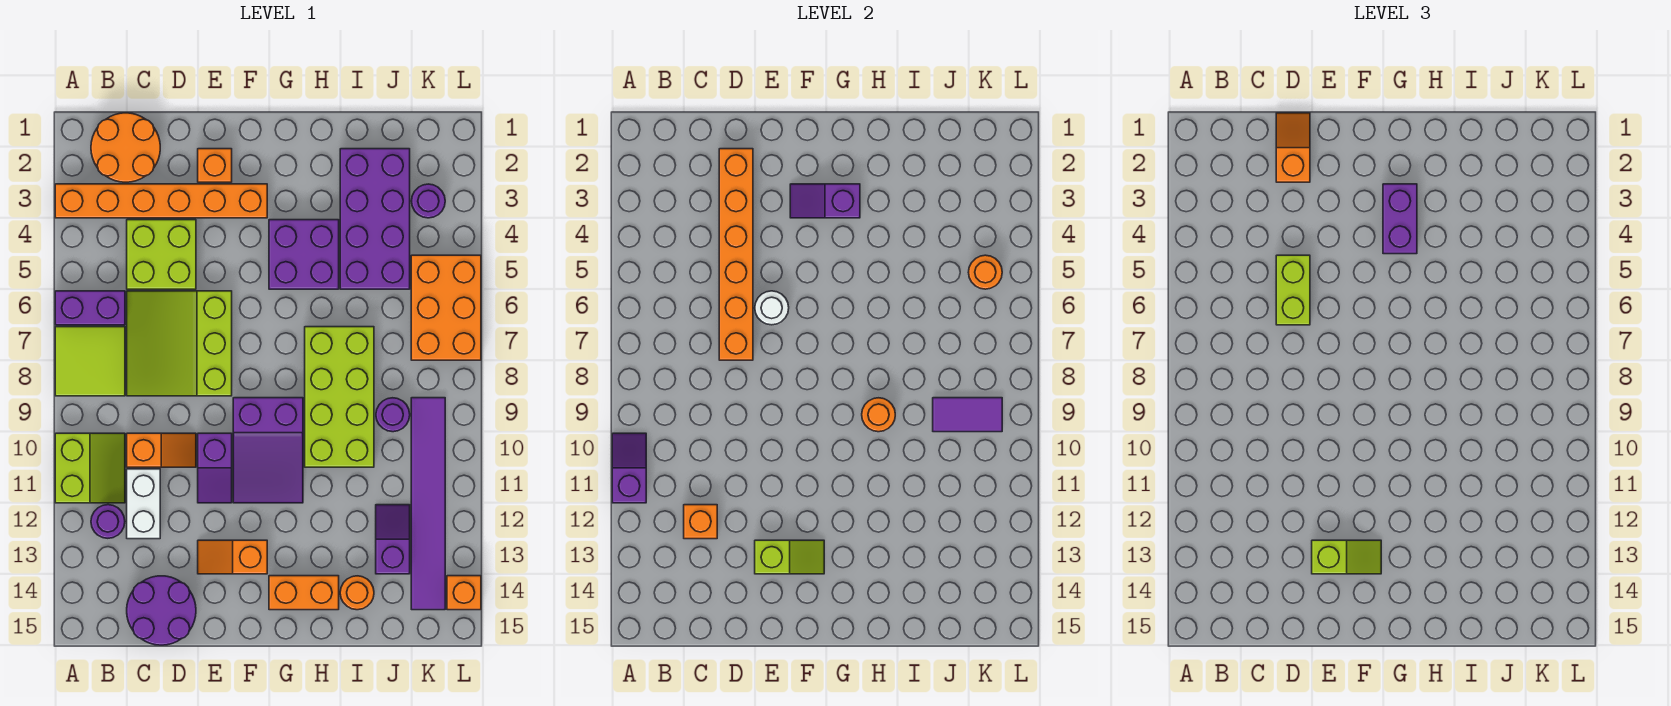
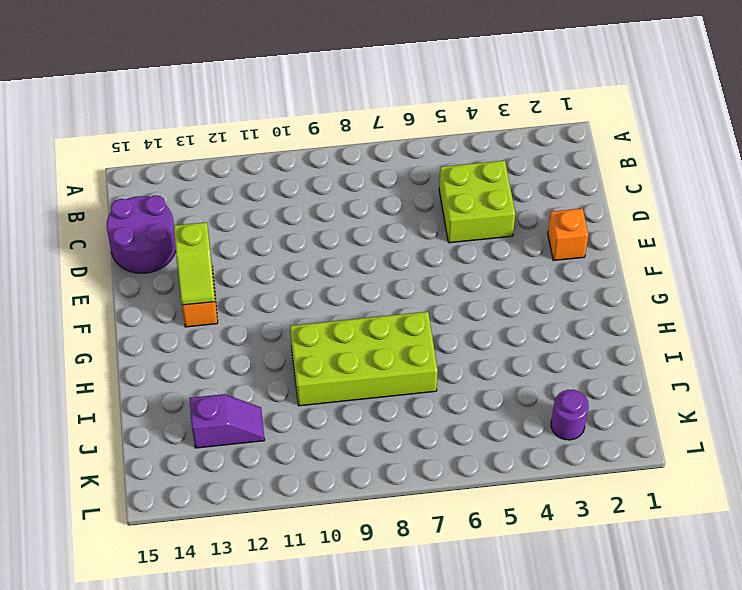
none -> orange 1x6 brick [55,184,267,218]
none -> purple 1x2 brick [55,291,125,325]
none -> lime 2x2 tile [55,327,125,396]
none -> lime 2x2 slope [55,433,125,503]

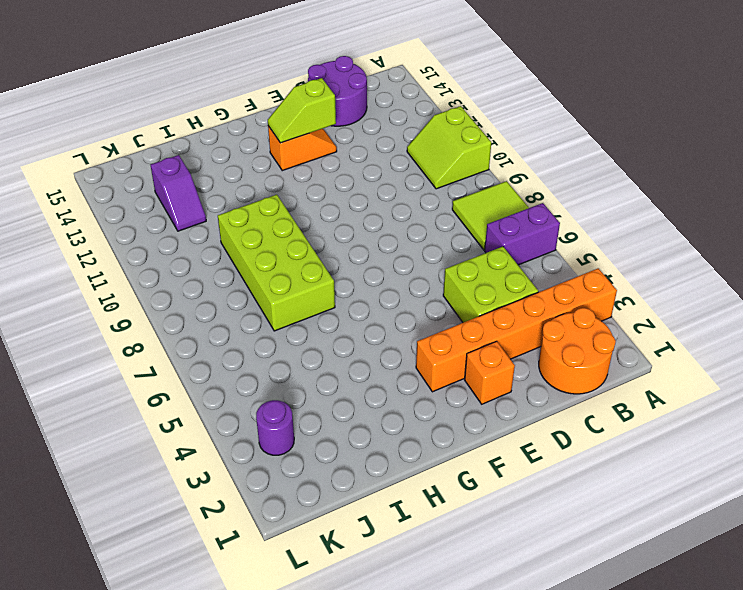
none -> purple 1x1 round brick [91,505,125,538]
none -> lime 3x3 slope [127,291,232,396]
none -> orange 1x2 slope [127,433,196,467]
none -> white 1x2 brick [127,469,160,539]

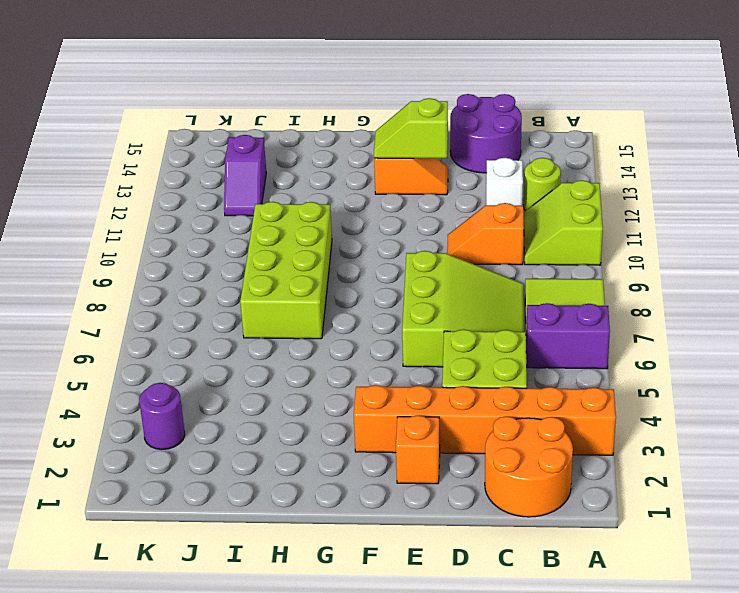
lime 1x1 round brick [524,158,561,211] -> purple 1x1 round brick [91,505,125,538]
white 1x1 brick [486,158,523,206] -> white 1x2 brick [127,469,160,539]
none -> purple 1x2 slope [198,433,232,503]
none -> purple 2x3 slope [233,398,303,503]
none -> purple 2x2 brick [269,220,339,289]
none -> orange 1x2 brick [269,576,339,610]

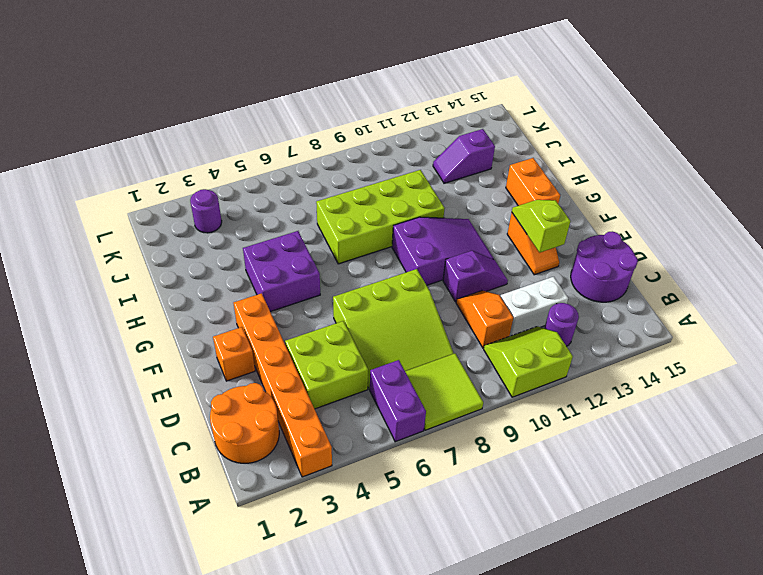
none -> purple 2x4 brick [340,149,410,289]
none -> orange 1x1 round brick [340,576,374,610]
none -> purple 1x1 round brick [376,398,410,432]
none -> orange 2x3 brick [411,255,481,360]

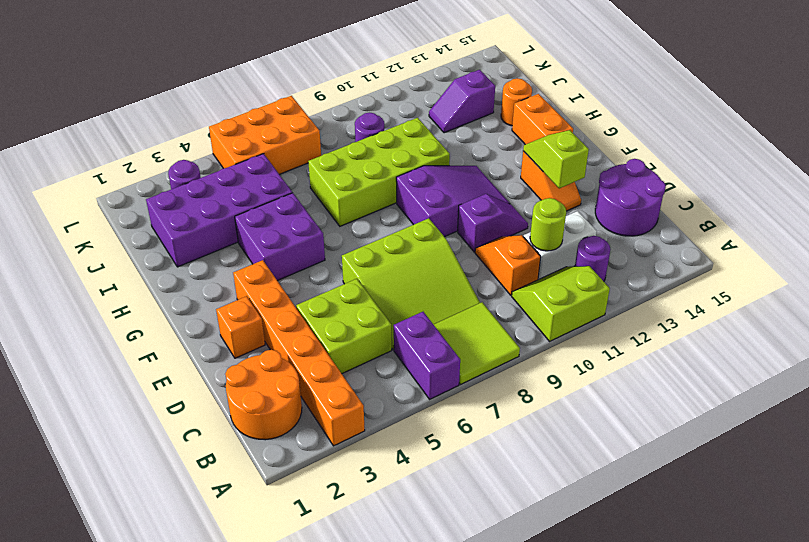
lime 1x1 round brick [530,198,566,251] -> none
none -> purple 1x6 tile [411,398,445,610]
none -> orange 1x1 brick [447,576,481,610]
none -> purple 1x2 slope [612,433,646,503]
none -> orange 1x1 brick [684,505,717,539]

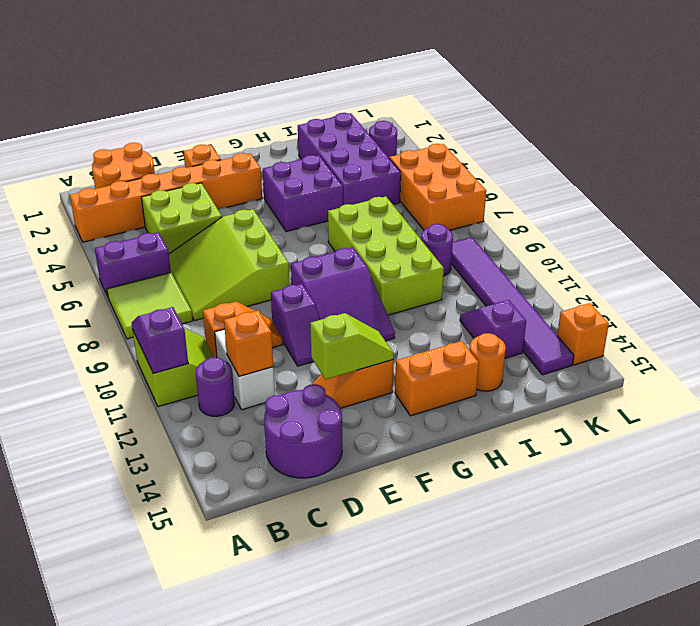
none -> orange 1x6 brick [719,149,753,360]
none -> white 1x1 round brick [755,291,789,325]
none -> purple 1x2 slope [790,184,860,218]
none -> orange 1x1 round brick [862,398,895,432]

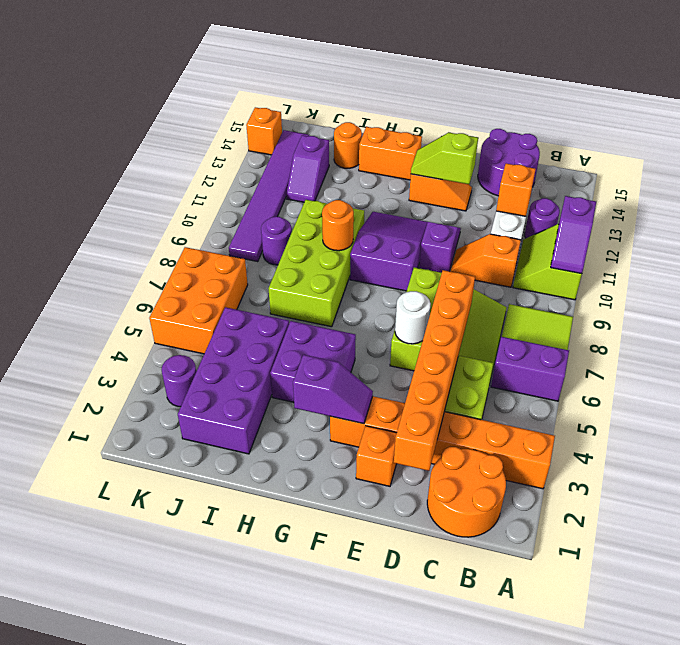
none -> purple 1x2 tile [933,398,1002,432]
none -> orange 1x1 round brick [968,255,1002,289]
none -> orange 1x2 slope [1276,113,1310,182]
none -> lime 1x2 brick [1276,255,1310,325]

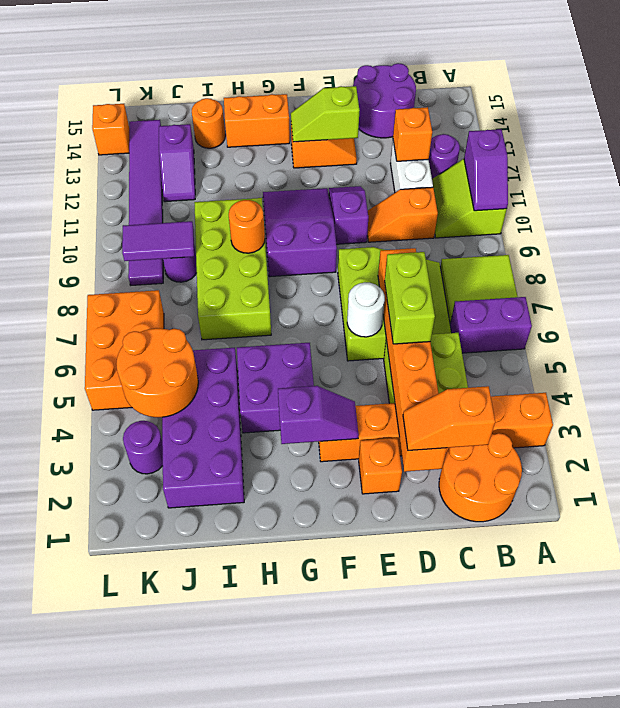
orange 1x2 slope [403,386,495,451] -> orange 1x2 slope turned to [1276,113,1310,182]
orange 2x2 round brick [116,328,198,417] -> orange 1x1 round brick [968,255,1002,289]
none -> lime 1x2 slope [1312,540,1381,574]
none -> purple 1x2 brick [1383,184,1417,254]

